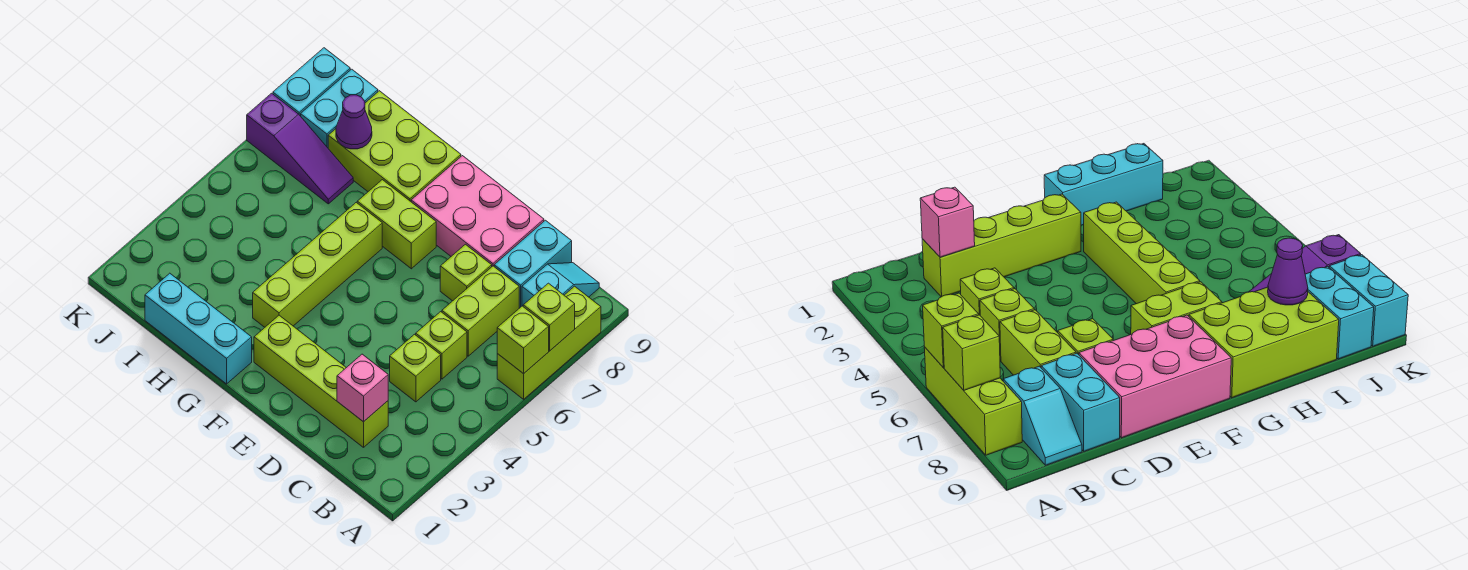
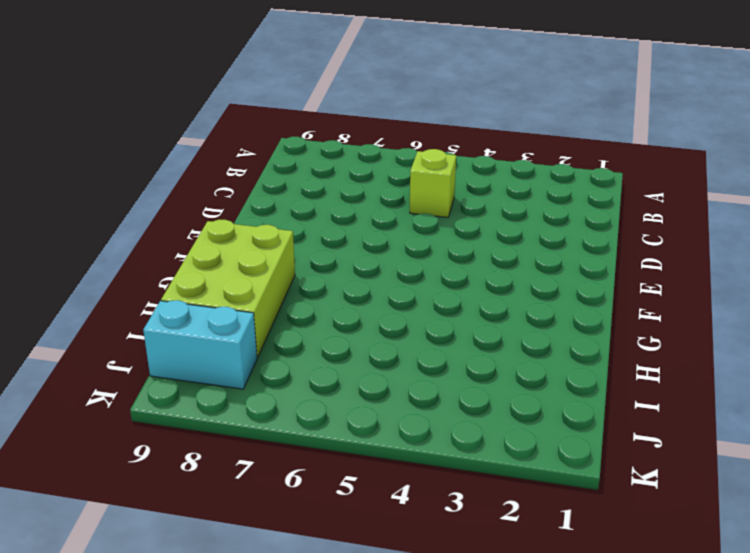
none -> lime 1x3 brick [497,286,601,399]
none -> cyan 1x2 slope [522,263,599,306]
none -> lime 1x4 brick [254,315,388,447]

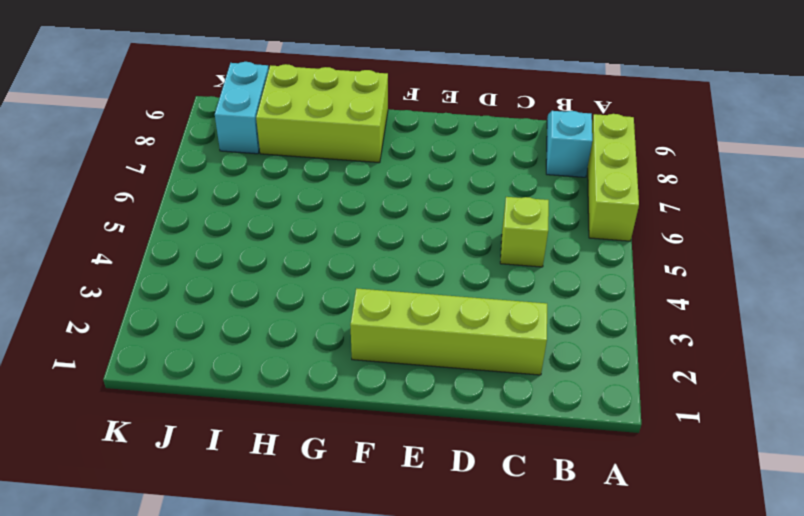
none -> lime 1x1 brick [390,334,441,402]
none -> lime 1x2 brick [442,266,519,356]
none -> cyan 1x2 brick [494,220,572,308]

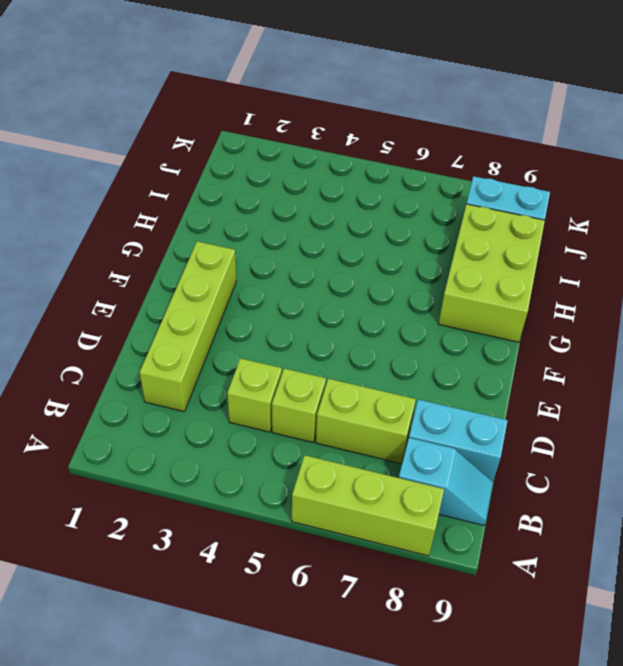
none -> lime 1x1 brick [440,244,492,301]
none -> pink 2x3 brick [411,156,544,266]
none -> lime 1x2 brick [357,180,436,269]

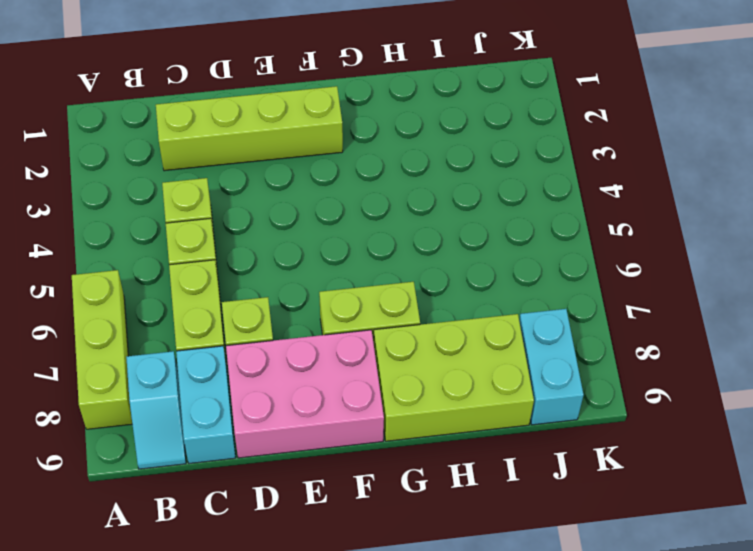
none -> cyan 1x3 brick [145,273,252,384]
none -> lime 1x4 brick [253,203,382,327]
none -> purple 1x3 slope [247,93,353,204]

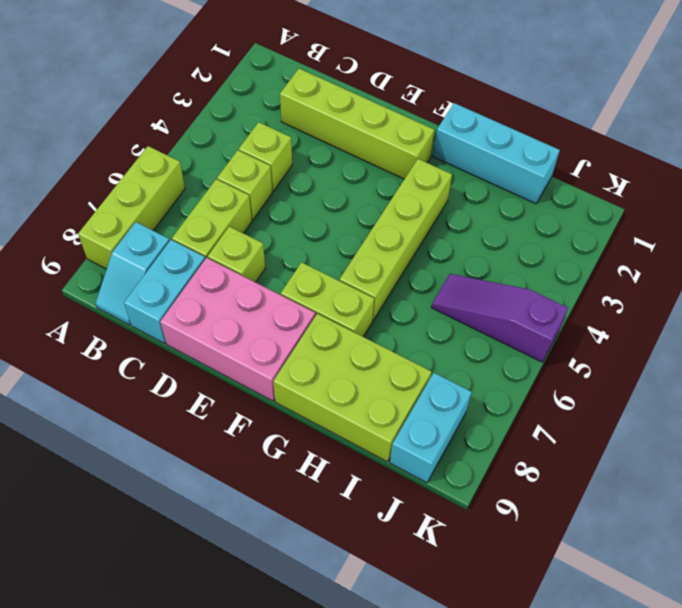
purple 1x3 slope [431,274,568,362] -> purple 1x3 slope moved to [247,93,353,204]
none -> cyan 1x2 brick [273,48,350,116]
none -> lime 1x1 brick [497,306,549,374]
none -> lime 1x1 brick [523,283,575,351]

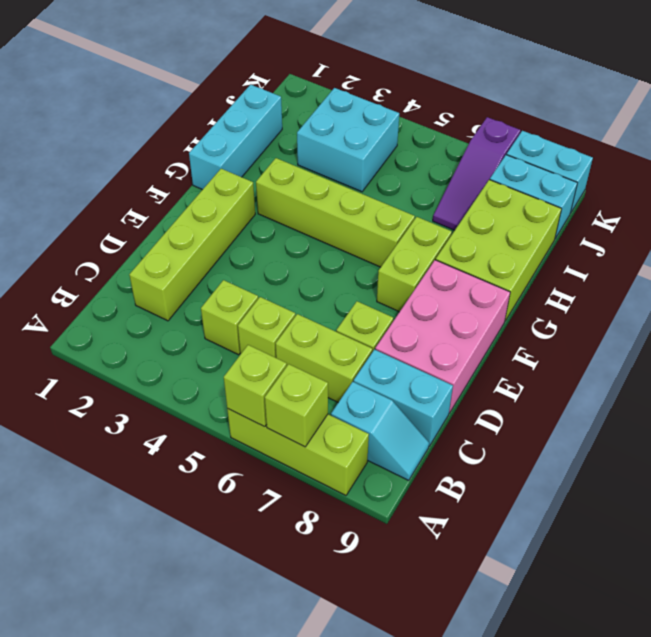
cyan 2x2 brick [297,88,399,192] -> none
none -> pink 1x1 brick [337,354,388,422]
none -> purple 1x1 cone [336,95,372,149]

